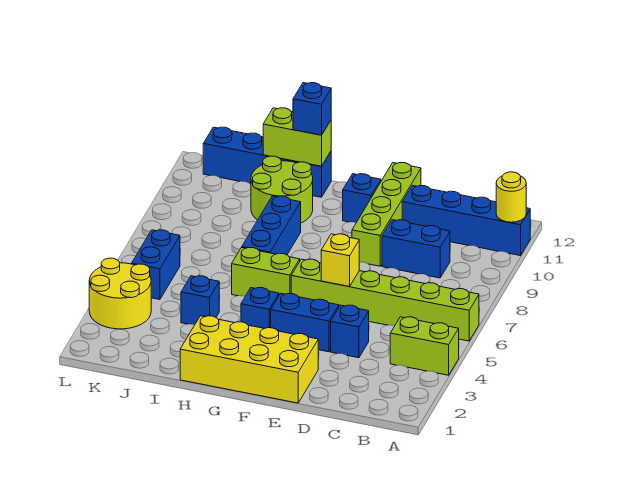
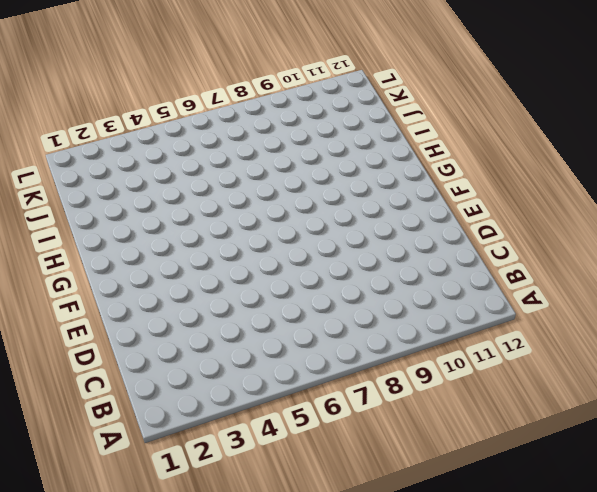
none -> lime 1x2 brick [390,317,459,375]
none -> lime 1x6 brick [291,259,479,341]
none -> blue 1x4 brick [402,186,530,256]

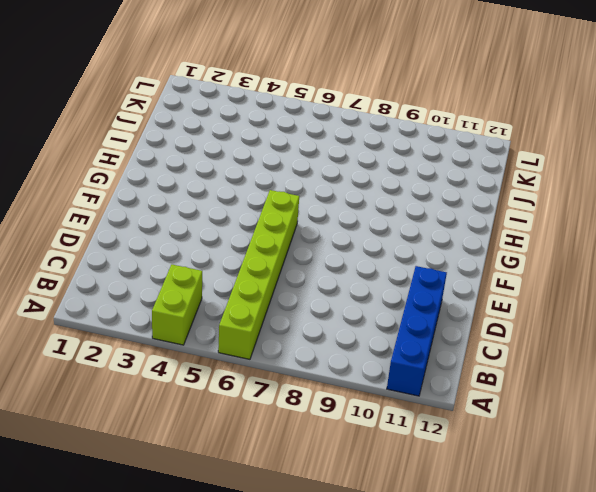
none -> blue 1x2 brick [382,220,450,278]
none -> blue 1x1 brick [331,305,369,358]
none -> yellow 2x4 brick [180,316,318,403]

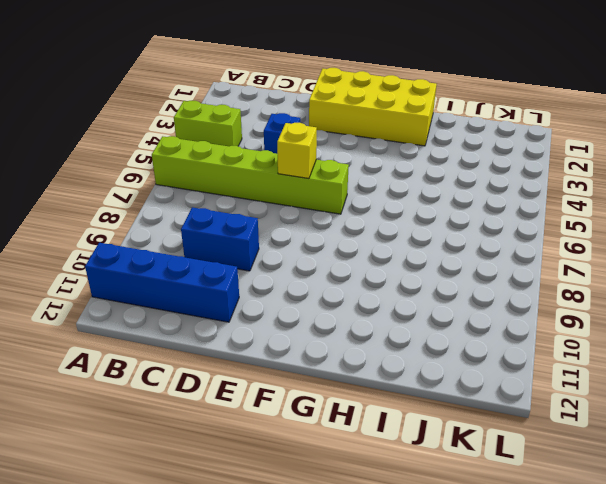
none -> blue 1x2 brick [271,294,339,352]
none -> lime 1x4 brick [352,163,421,266]
none -> blue 1x1 brick [343,174,381,223]

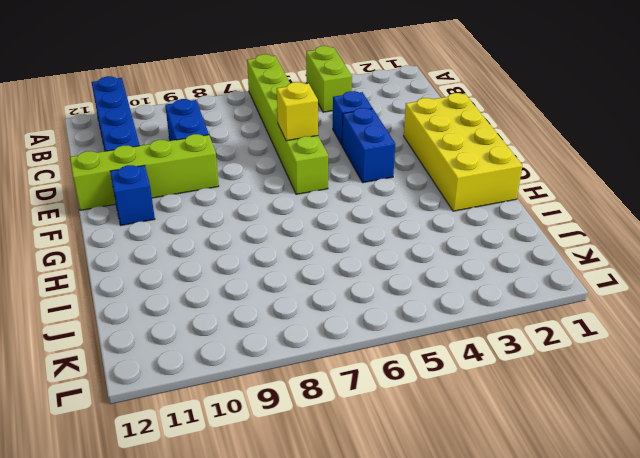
none -> blue 1x1 brick [241,288,279,328]
none -> lime 1x2 brick [232,247,300,296]
none -> blue 1x3 brick [242,196,301,255]

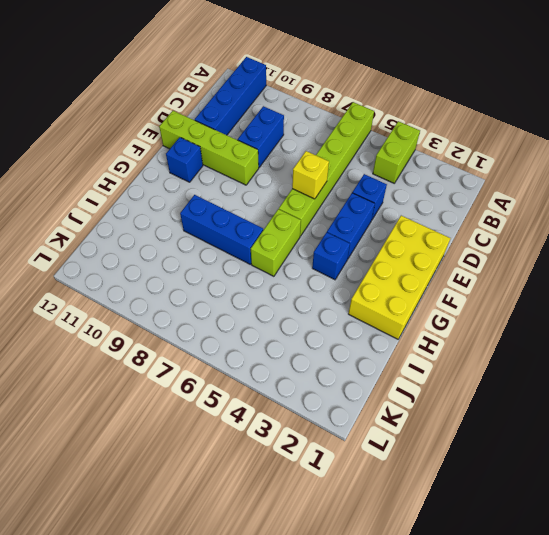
none -> lime 2x2 round brick [251,156,313,223]
none -> blue 1x4 brick [203,127,331,197]
none -> blue 1x1 brick [181,276,219,325]

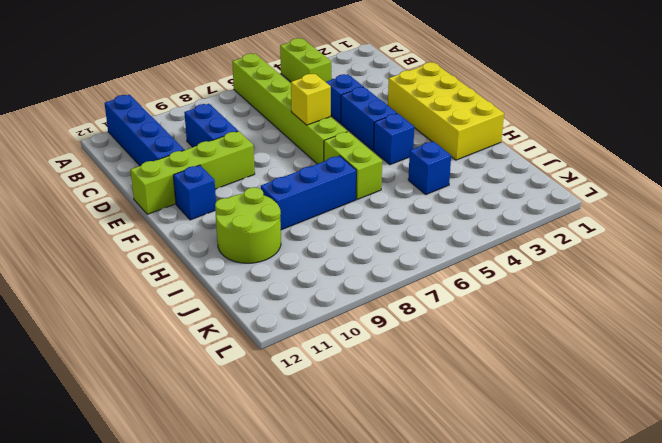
none -> blue 1x4 brick [203,127,331,197]
none -> yellow 2x2 round brick [89,258,151,329]
none -> blue 1x2 brick [132,230,180,299]

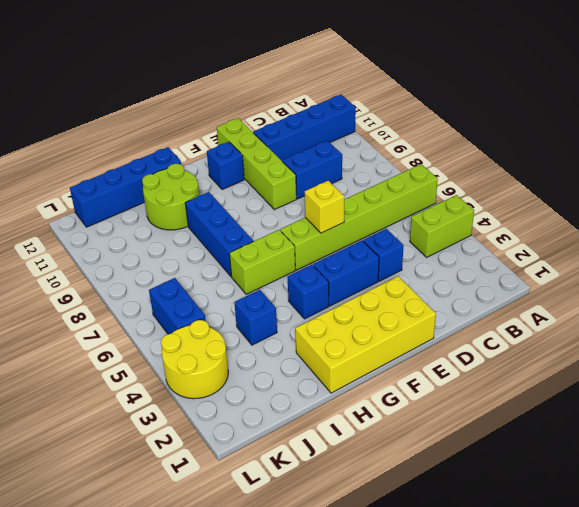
none -> yellow 1x1 round brick [496,172,526,222]
none -> lime 1x2 brick [263,108,331,166]
none -> blue 1x1 brick [293,83,331,135]

